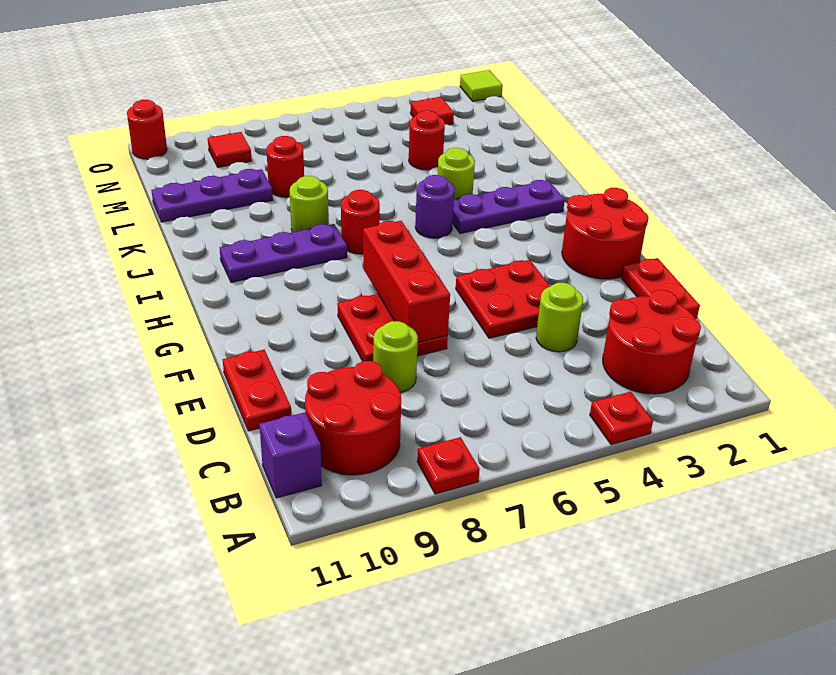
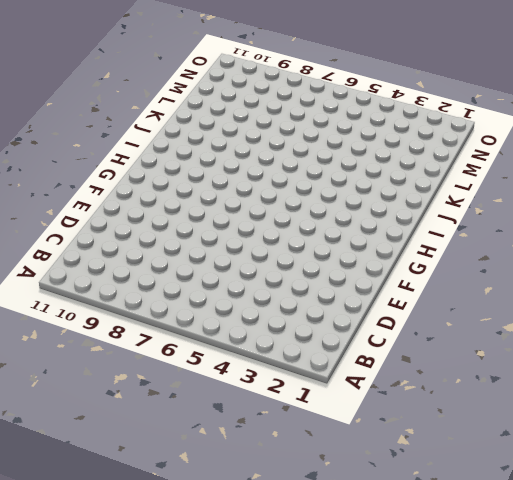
none -> red 1x1 plate [590,392,653,445]
none -> red 1x1 plate [417,437,480,494]
none -> red 2x2 round brick [603,290,701,394]

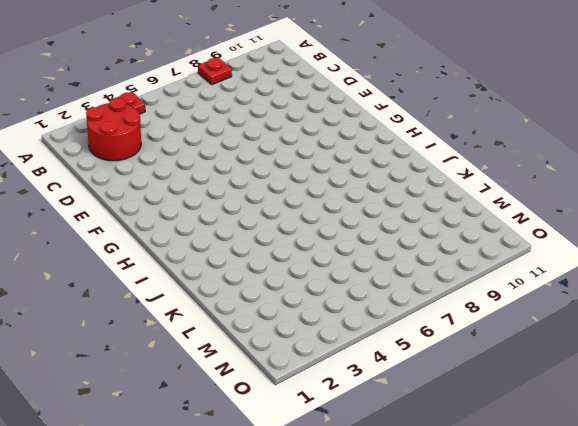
none -> red 2x2 round brick [305,361,401,475]
none -> purple 1x1 brick [259,412,322,498]
none -> red 1x2 plate [622,258,700,318]

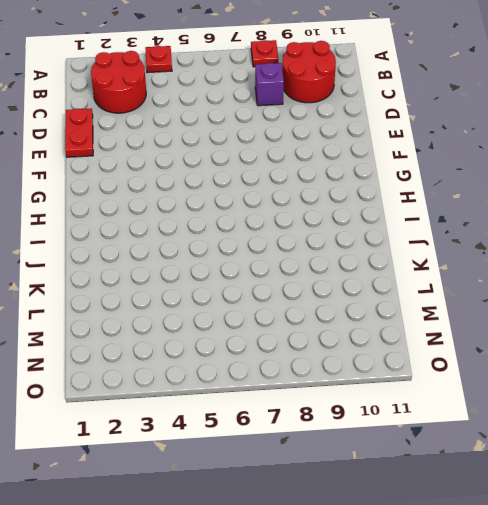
purple 1x1 brick [255,63,284,106] -> purple 1x1 brick moved to [259,412,322,498]
none -> lime 1x1 round brick [536,283,583,352]
none -> lime 1x1 round brick [373,321,418,393]
none -> red 1x2 plate [223,350,292,431]

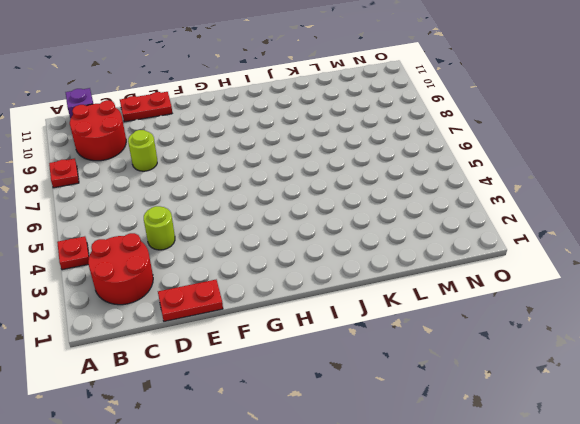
none -> red 2x2 plate [456,260,550,338]
none -> red 2x2 plate [337,294,448,361]
none -> red 2x2 round brick [562,188,649,279]

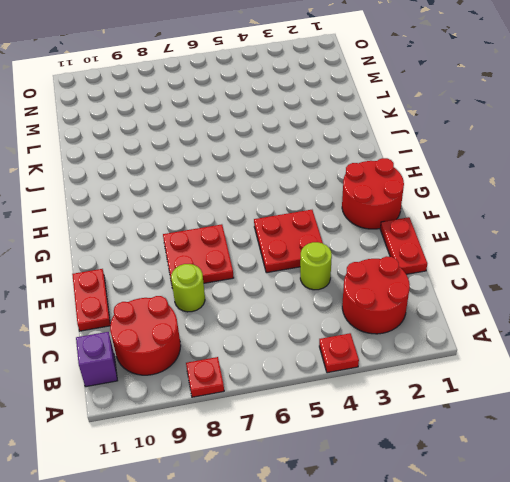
none -> purple 1x3 plate [453,180,565,234]
none -> purple 1x1 round brick [415,175,455,238]
none -> red 1x1 round brick [341,190,380,254]

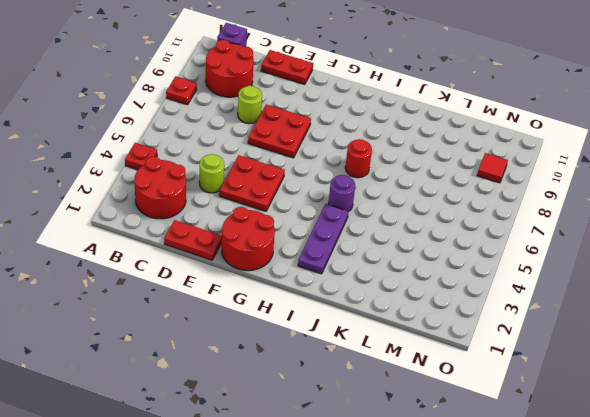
none -> purple 1x3 plate [220,224,347,282]
none -> lime 1x1 round brick [438,148,475,199]
none -> lime 1x1 round brick [290,176,329,232]

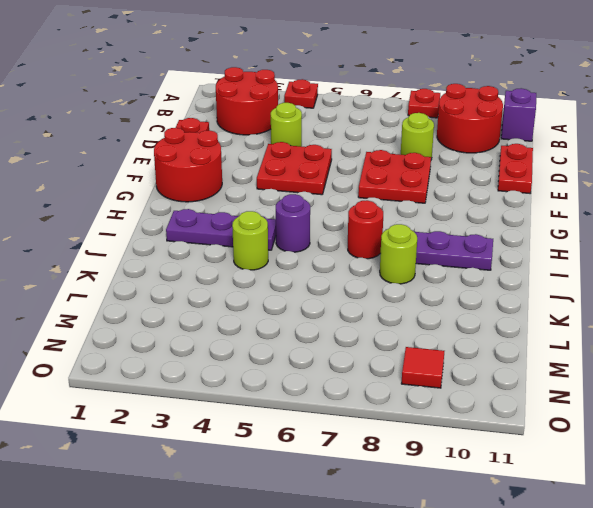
none -> red 1x1 round brick [409,110,445,170]
none -> red 1x1 round brick [266,136,304,197]
none -> purple 1x3 plate [152,169,273,222]

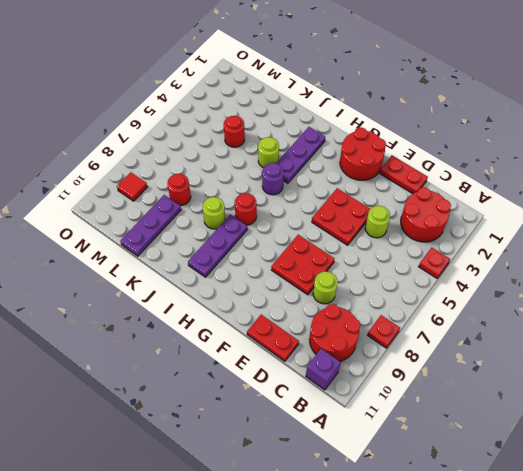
none -> red 1x1 tile [410,97,454,125]
none -> lime 1x1 tile [460,70,503,101]
none -> red 1x1 round brick [127,100,167,159]

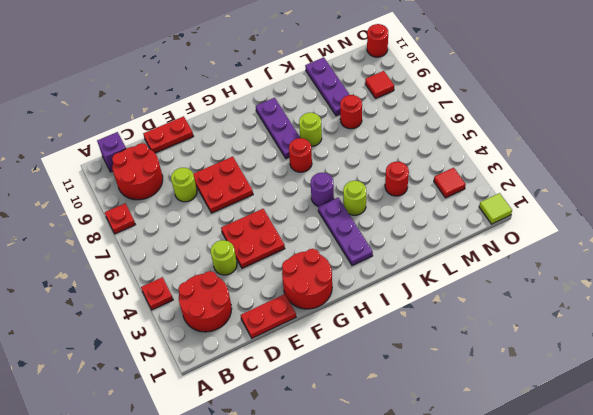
none -> red 1x3 brick [363,221,450,342]

